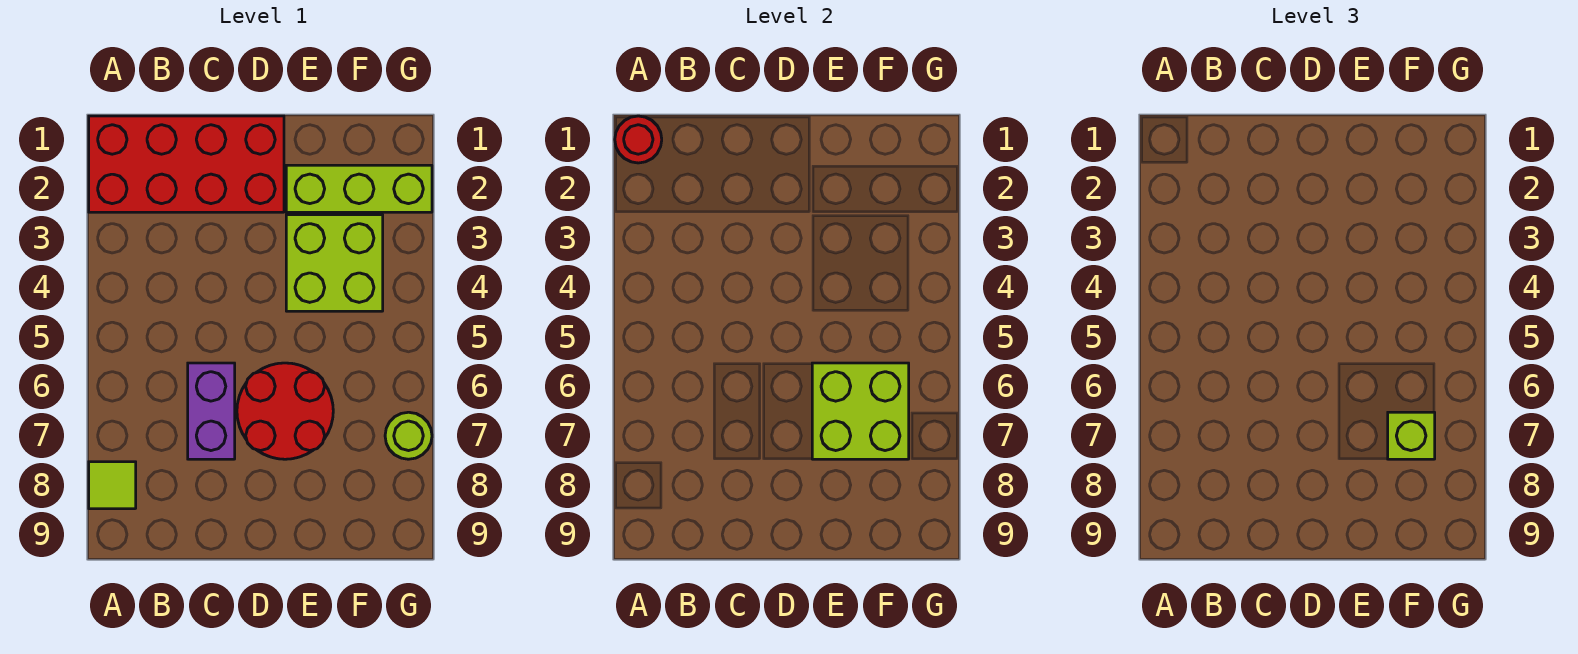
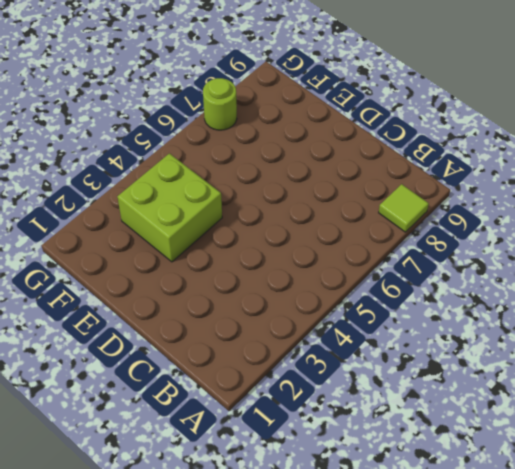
none -> red 2x4 brick [89,116,284,212]
none -> purple 1x2 brick [188,363,235,459]

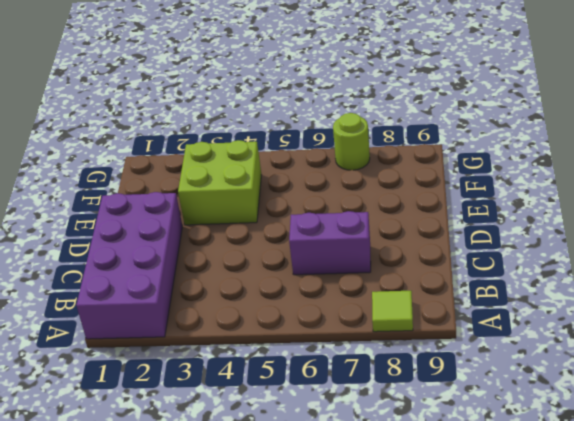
purple 2x4 brick [76,192,182,339] -> red 2x4 brick [89,116,284,212]
none -> red 2x2 round brick [237,363,333,459]
none -> lime 1x3 brick [286,165,432,212]

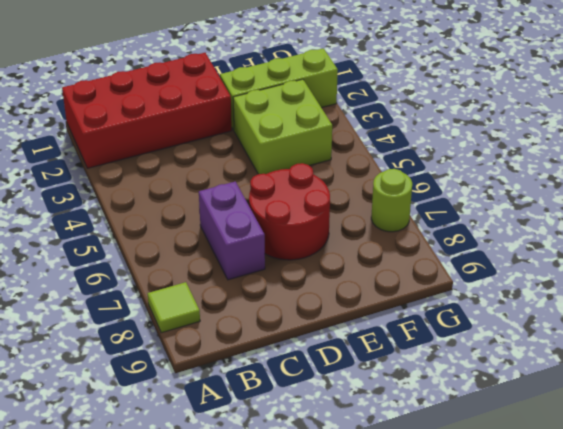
none -> red 1x1 round brick [615,116,662,163]
none -> lime 2x2 brick [812,363,909,459]

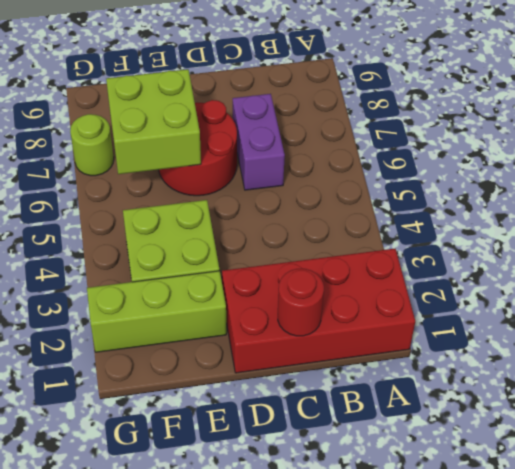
red 1x1 round brick [278,269,324,336] -> red 1x1 round brick moved to [615,116,662,163]
none -> lime 1x1 tile [89,462,136,509]
none -> lime 1x1 brick [1388,412,1435,459]

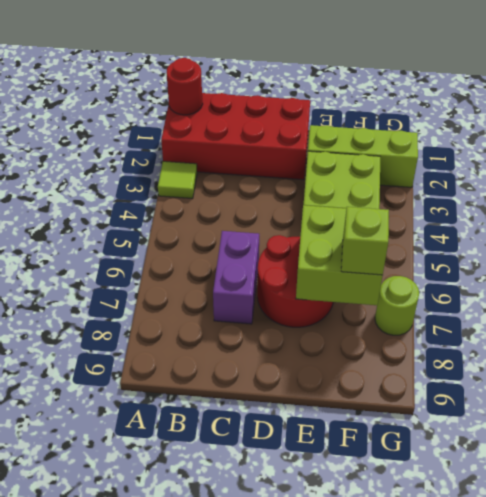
lime 1x1 tile [158,161,197,199] -> lime 1x1 tile moved to [89,462,136,509]

